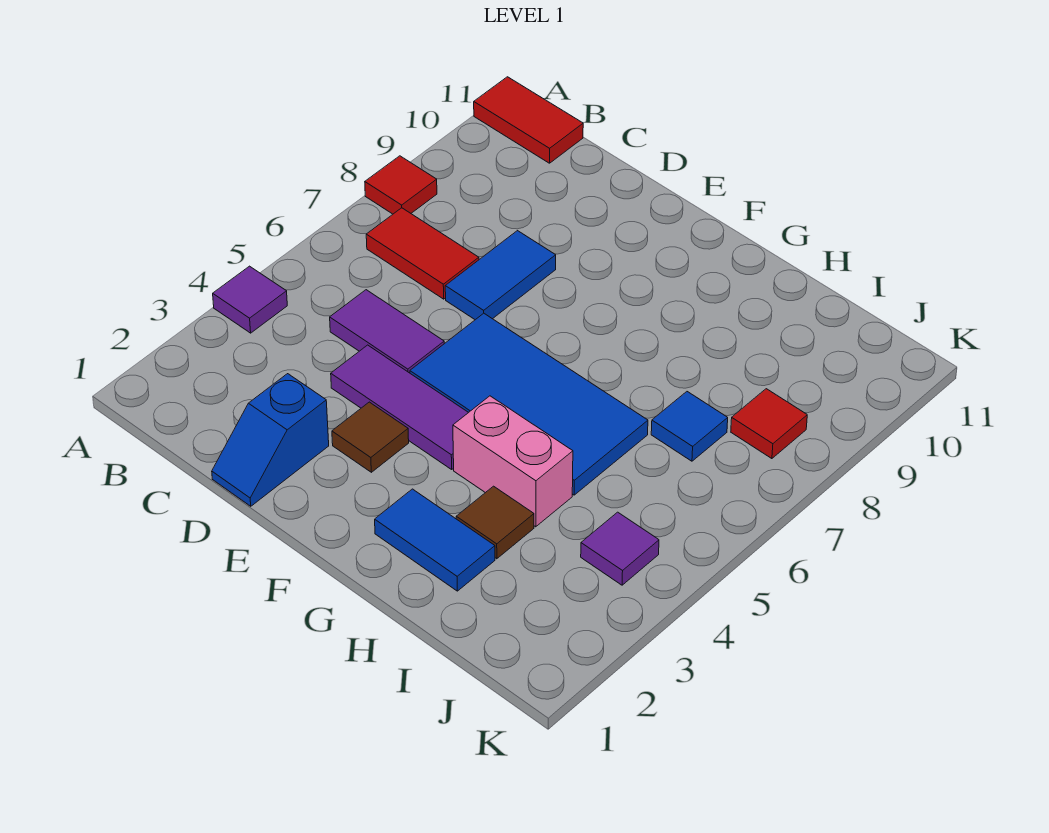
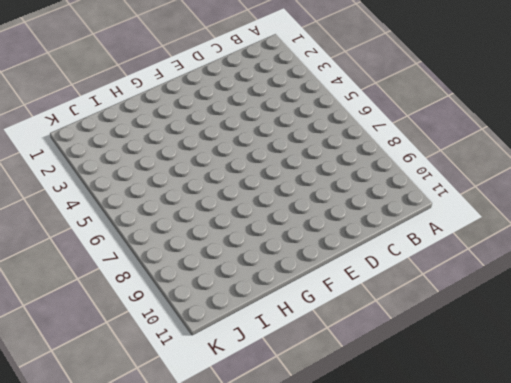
none -> purple 1x1 tile [213,266,287,333]
none -> red 1x1 tile [365,156,437,214]
none -> red 1x2 tile [474,77,583,163]

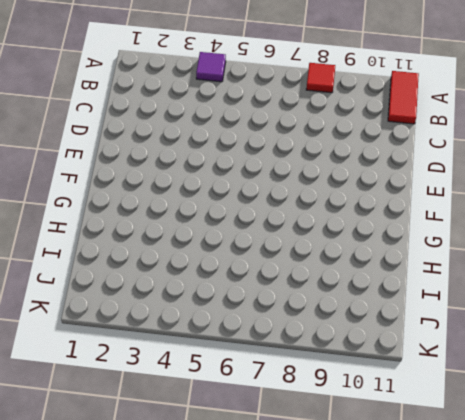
none -> red 1x2 tile [366,208,479,299]
none -> purple 1x2 tile [330,290,444,373]
none -> blue 1x2 slope [212,374,329,506]

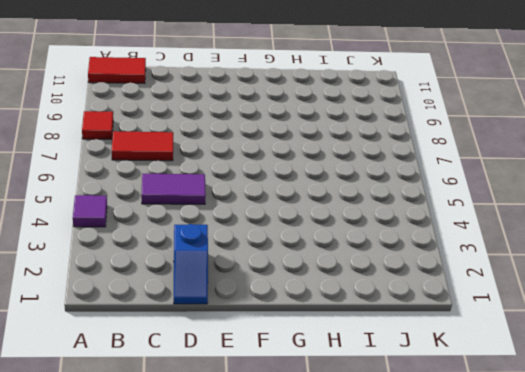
none -> purple 1x3 tile [331,345,469,469]
none -> blue 1x2 tile [445,231,556,320]
none -> brown 1x1 tile [332,402,409,472]

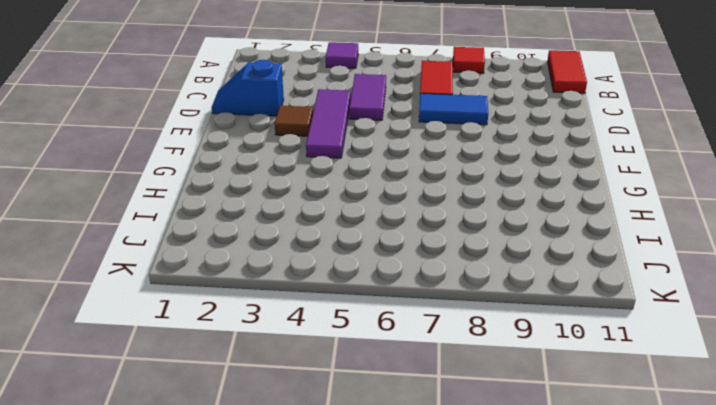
none -> blue 2x4 tile [410,313,648,495]
none -> blue 1x2 tile [375,489,495,591]
none -> pink 1x2 brick [453,396,573,527]

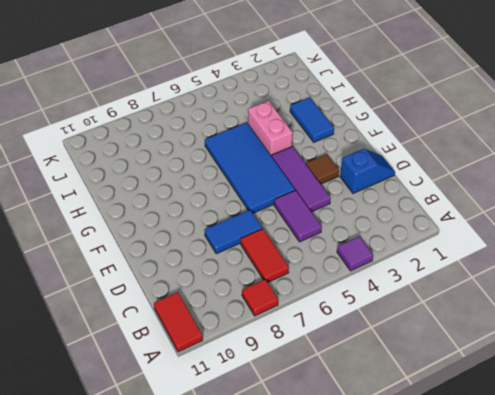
none -> brown 1x1 tile [456,486,534,559]
none -> blue 1x1 tile [651,392,728,461]
none -> purple 1x1 tile [581,512,659,585]

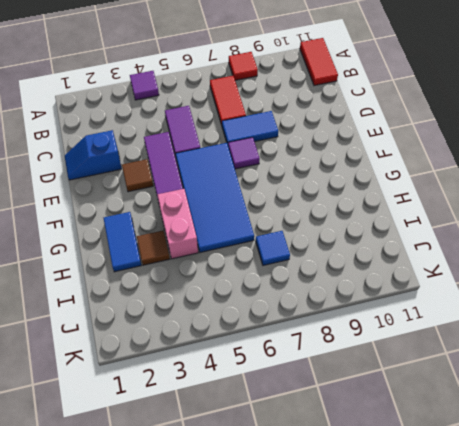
purple 1x1 tile [228,137,260,169] -> purple 1x1 tile moved to [581,512,659,585]
none -> red 1x1 tile [731,389,807,459]

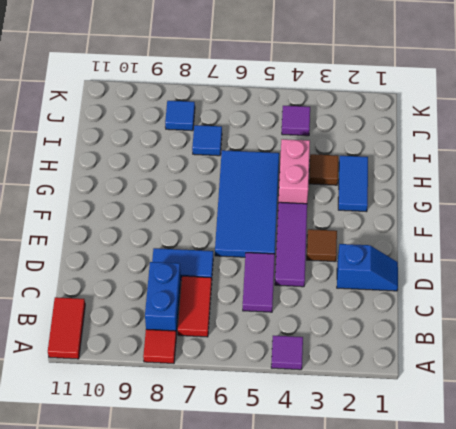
blue 1x2 brick [145,262,181,335] -> none
blue 1x1 tile [165,101,195,131] -> red 1x1 tile [731,389,807,459]

